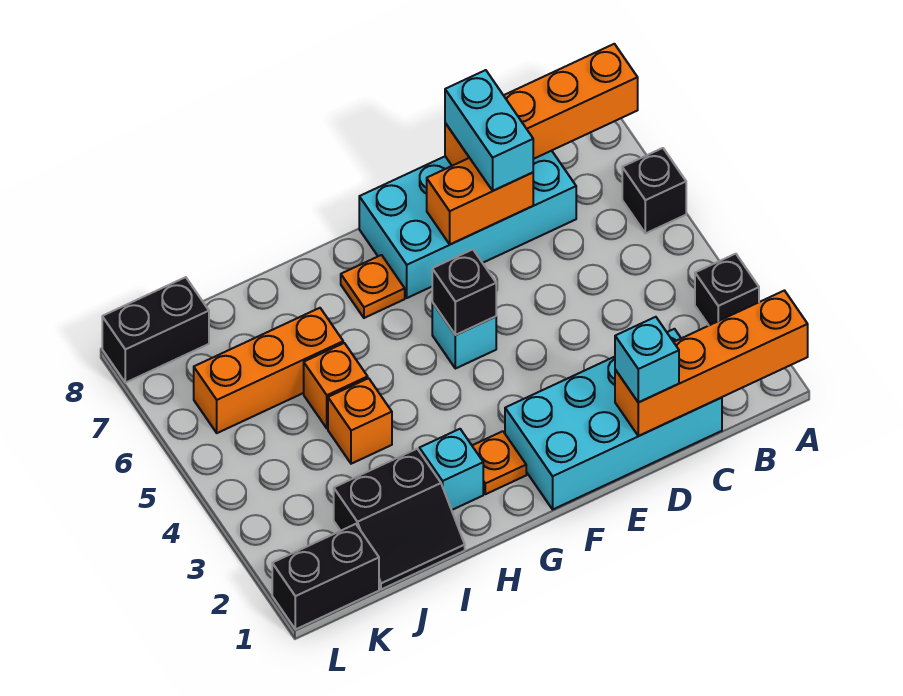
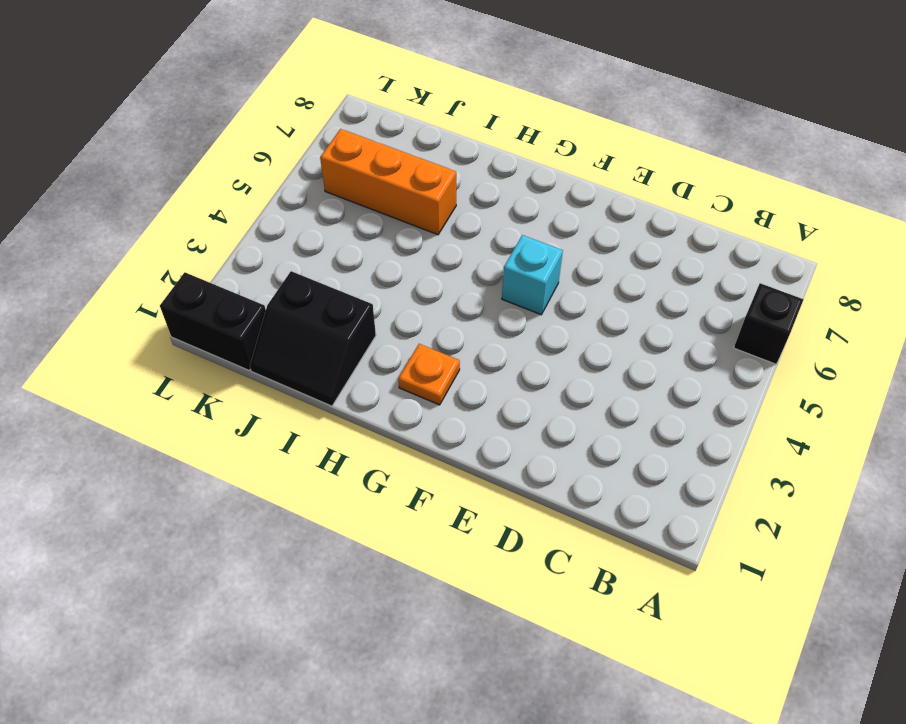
none -> black 1x1 brick [695,254,759,325]
none -> cyan 2x4 brick [505,329,722,509]
none -> cyan 2x4 brick [359,151,576,298]

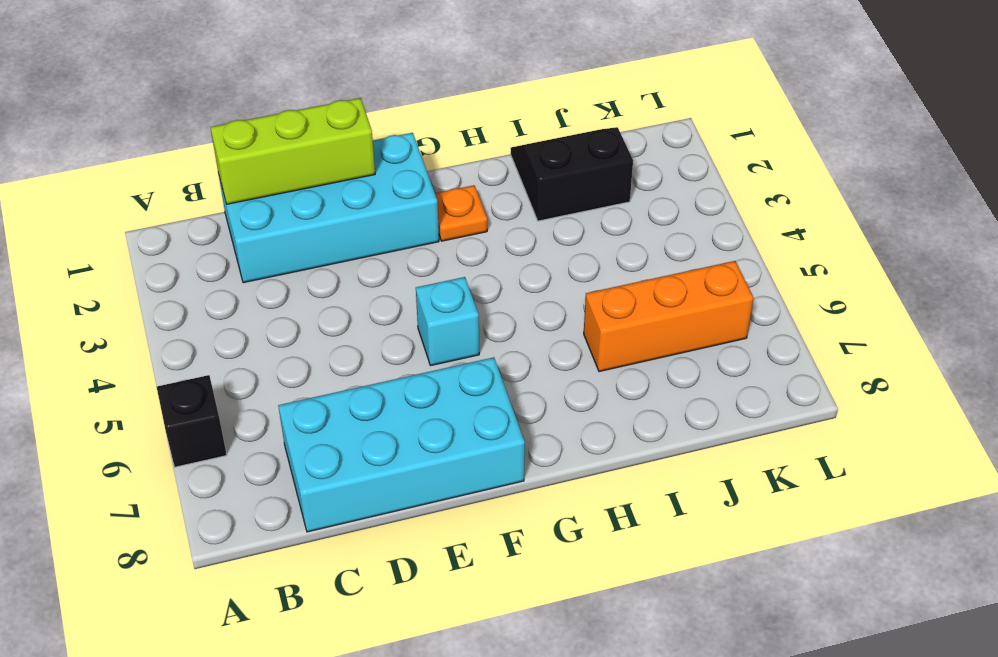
lime 1x3 brick [210,98,375,204] -> orange 1x4 brick [615,291,808,436]
none -> black 1x1 brick [695,254,759,325]
none -> orange 1x1 plate [341,255,405,318]
none -> cyan 1x1 brick [419,429,483,510]

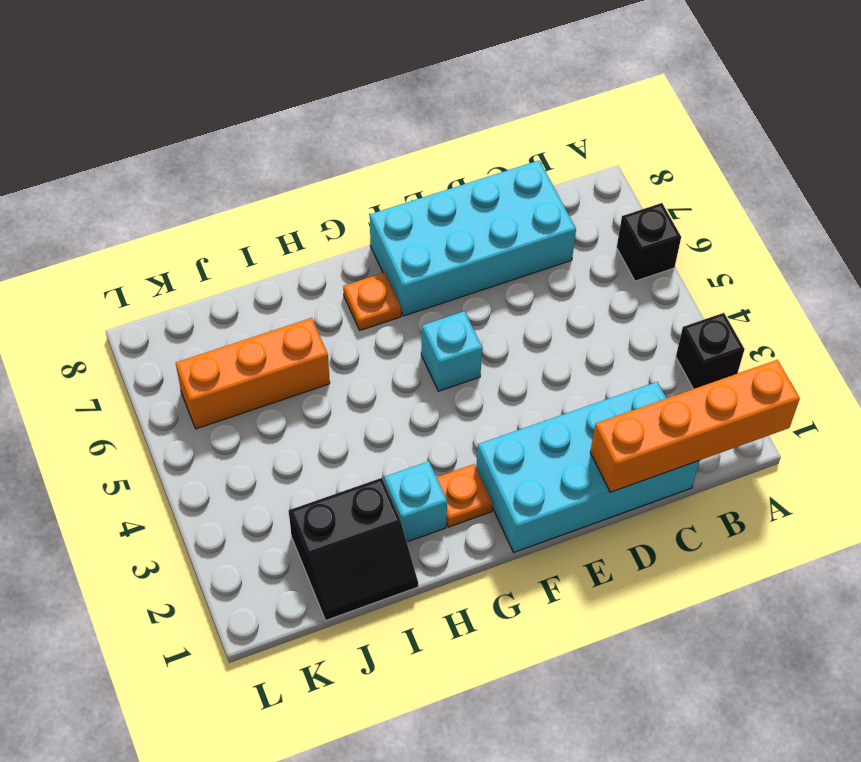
none -> orange 1x1 brick [328,378,392,464]
none -> orange 1x1 brick [304,343,368,428]
none -> black 1x2 brick [272,524,379,629]

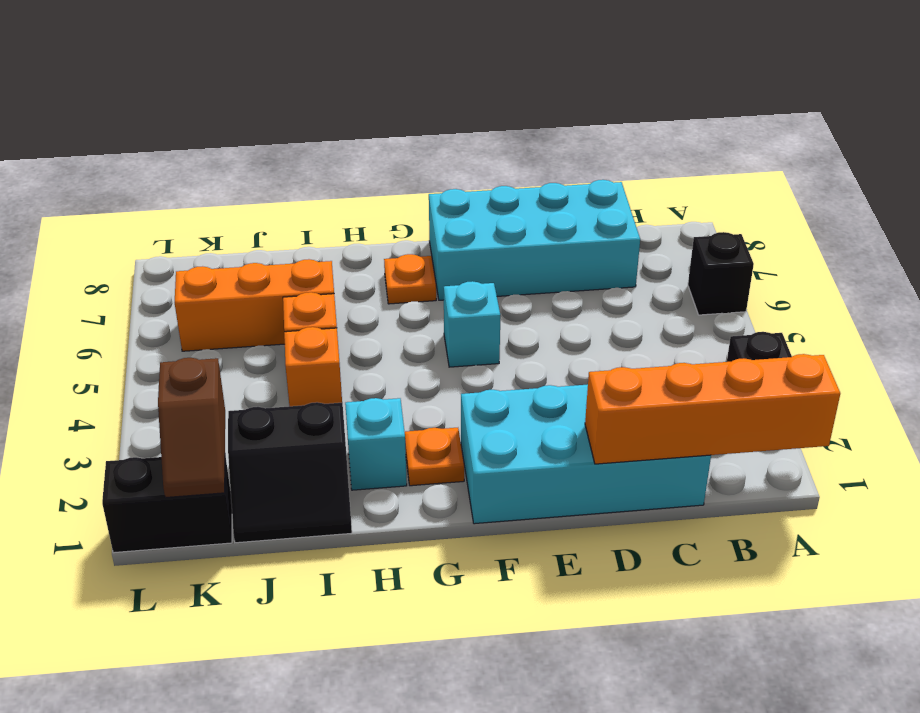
brown 1x2 slope [158,358,225,498] -> none
none -> black 1x2 brick [102,277,209,383]
none -> orange 1x4 brick [445,44,638,166]
none -> orange 1x2 brick [427,158,533,244]

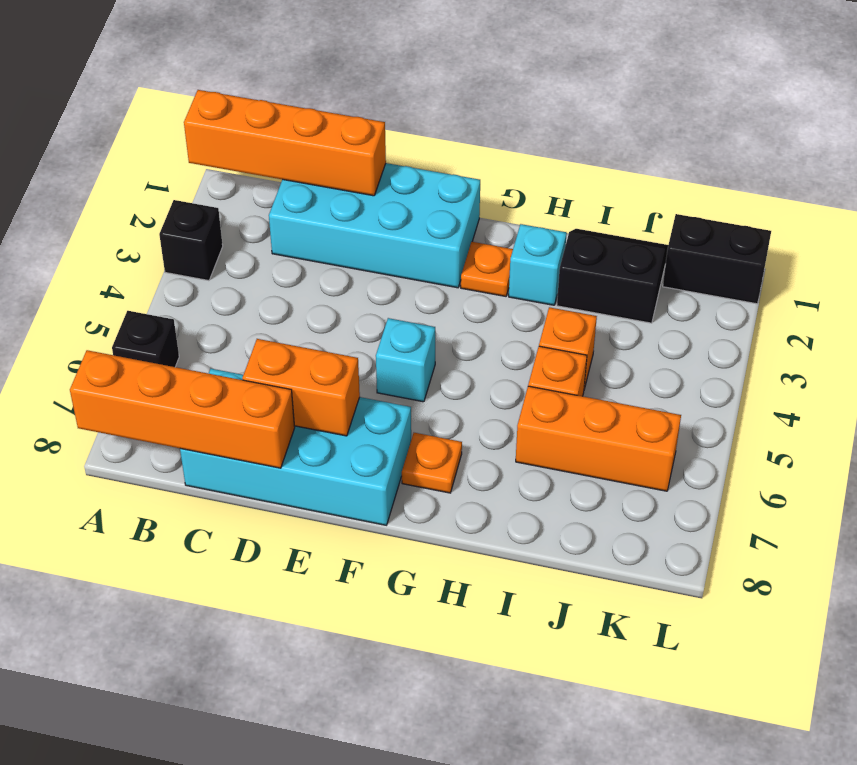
none -> black 1x2 brick [102,277,209,383]
none -> black 1x1 brick [432,250,496,335]
none -> cyan 1x1 brick [615,317,679,402]

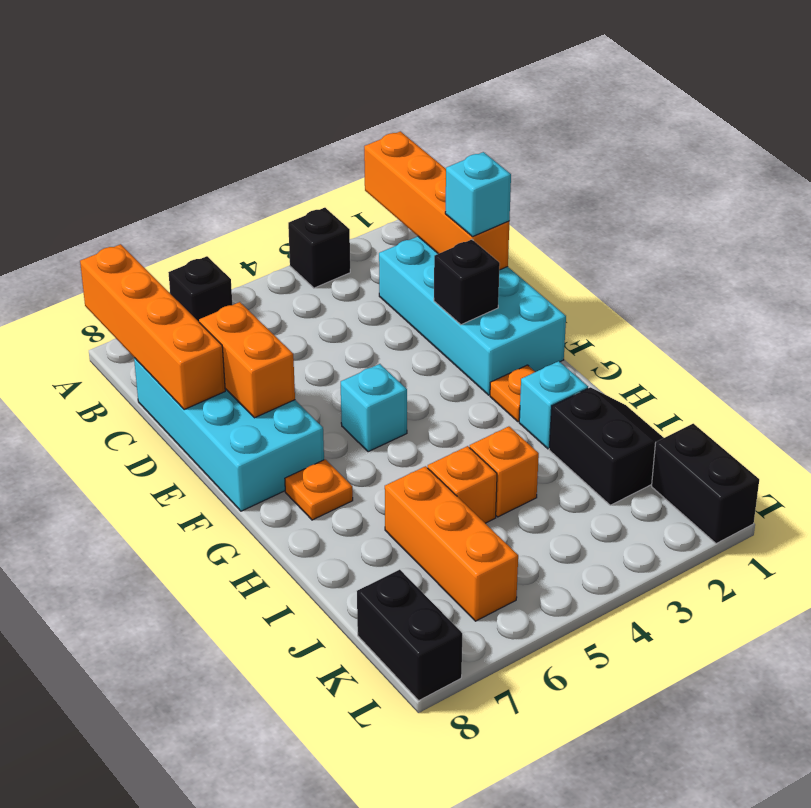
black 1x1 brick [434,239,500,325] -> black 1x1 brick moved to [432,250,496,335]
none -> cyan 1x2 brick [445,70,533,191]

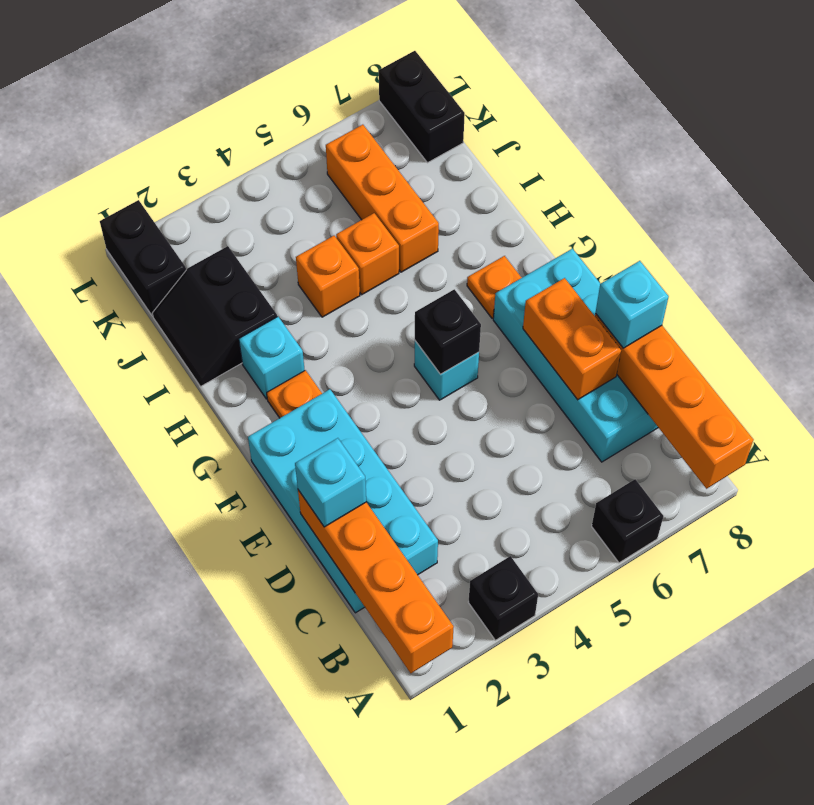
cyan 1x1 brick [596,261,669,348] -> cyan 1x2 brick [445,70,533,191]

